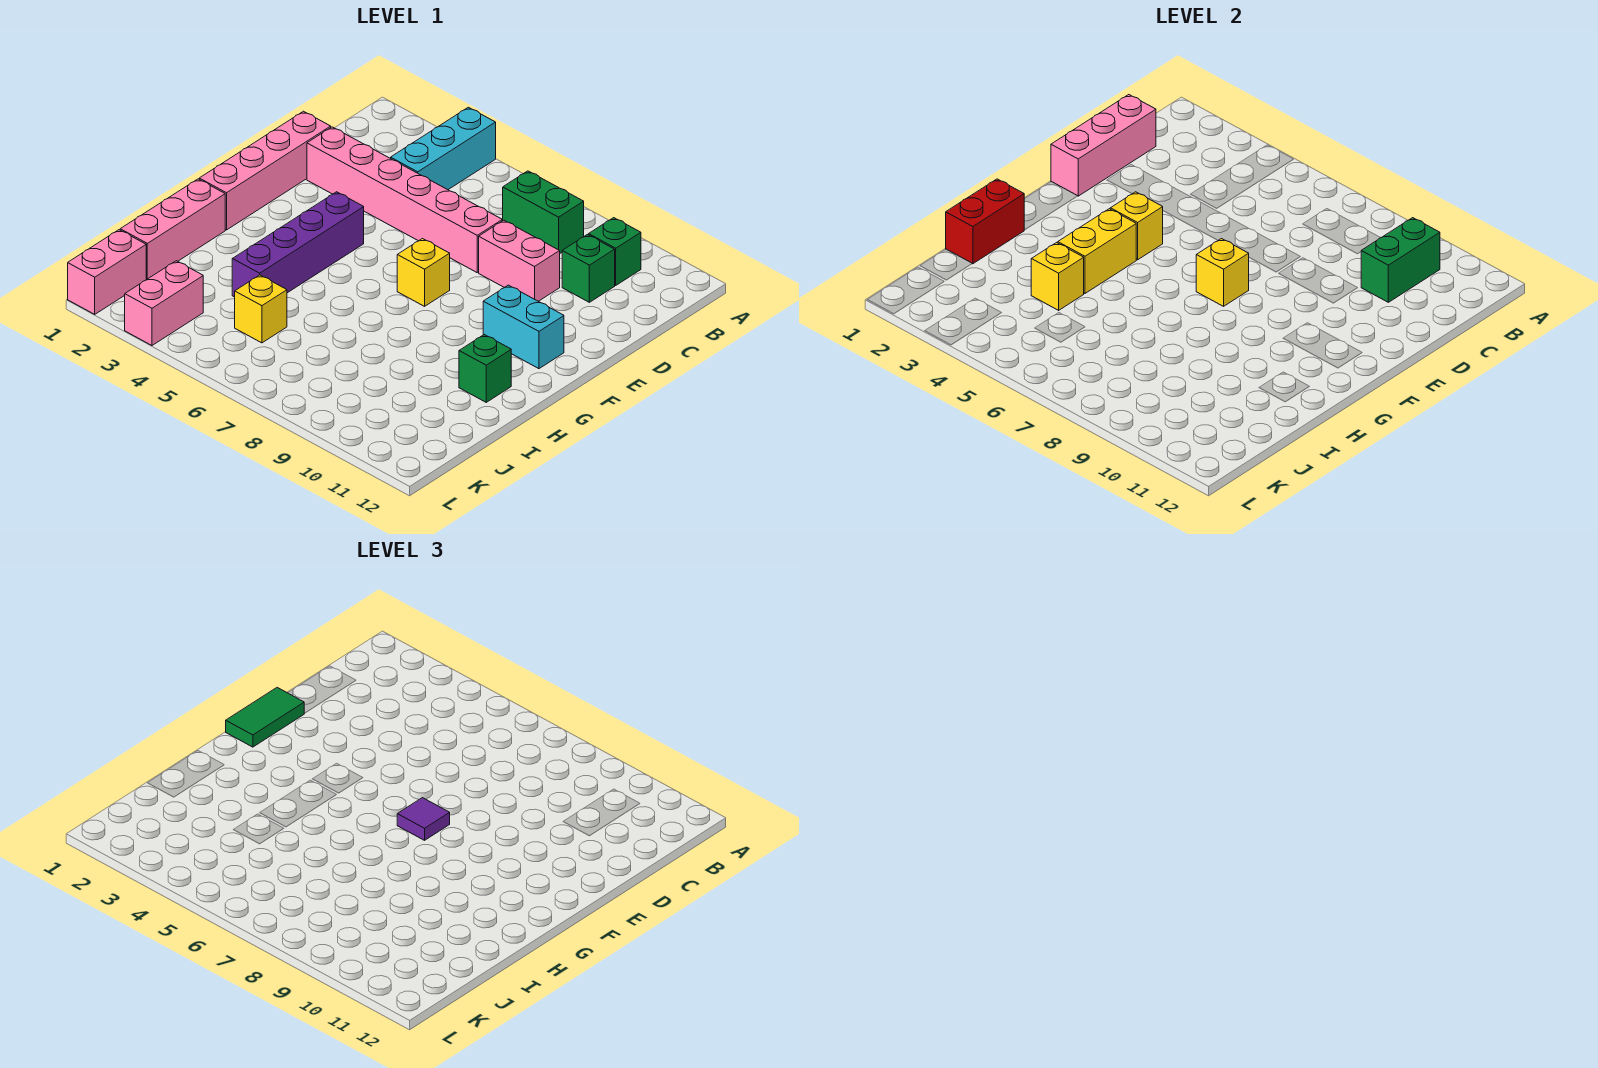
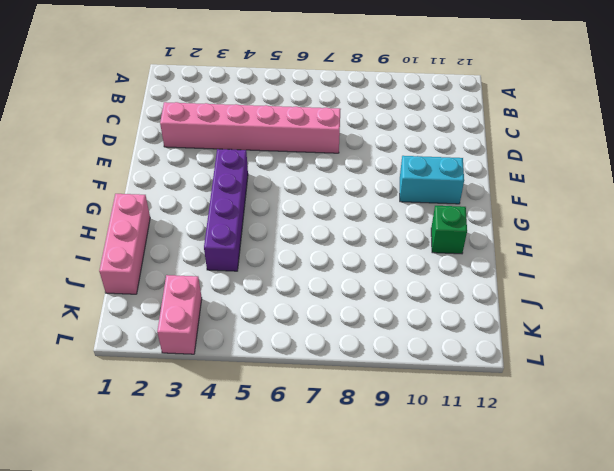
none -> cyan 1x3 brick [391,107,496,190]
none -> green 1x2 brick [503,171,584,253]
none -> green 1x1 brick [589,218,641,285]

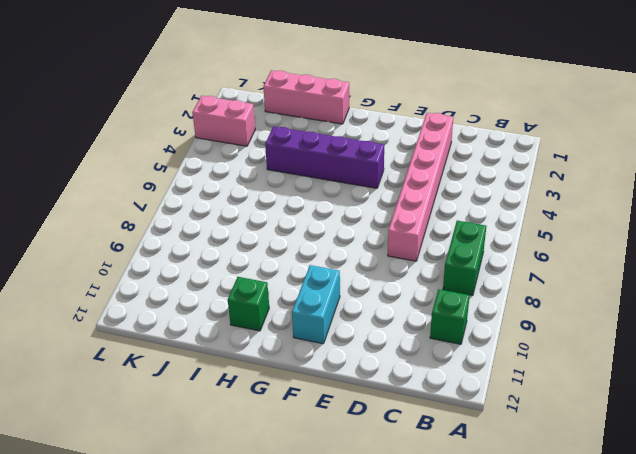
none -> cyan 1x3 brick [391,107,496,190]
none -> green 1x1 brick [562,235,615,302]
none -> pink 1x4 brick [199,111,331,230]

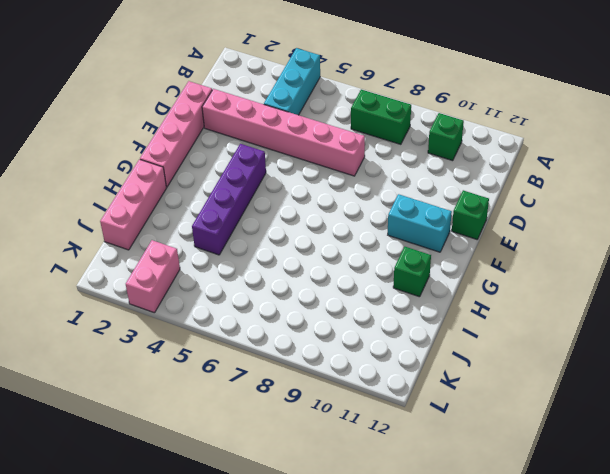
green 1x1 brick [452,190,489,239] -> green 1x1 brick moved to [562,235,615,302]
none -> pink 1x2 brick [479,220,560,301]
none -> yellow 1x1 brick [397,239,450,306]
none -> yellow 1x1 brick [235,275,287,343]

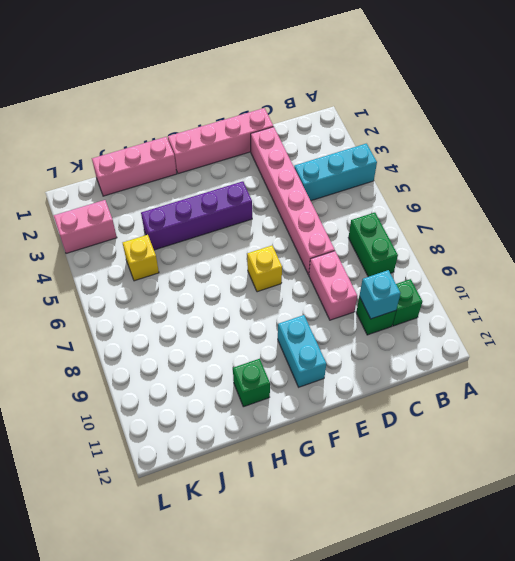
cyan 1x1 brick [359,270,400,319] -> green 1x2 brick [1361,218,1440,302]
none -> pink 1x2 brick [68,230,146,314]
none -> pink 1x3 brick [1051,95,1156,196]
none -> yellow 1x1 brick [1110,192,1163,260]

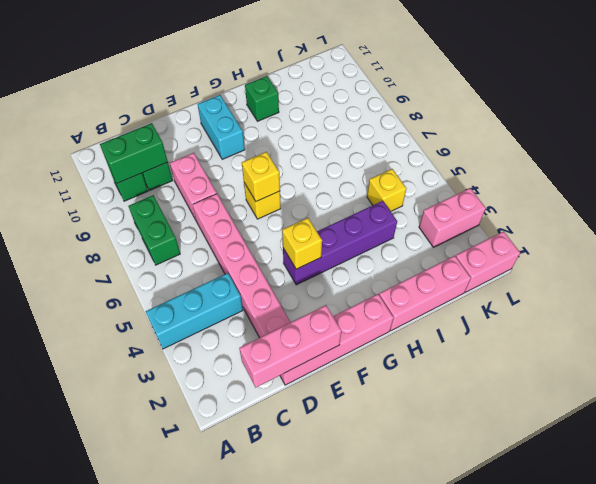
none -> yellow 1x2 brick [1058,209,1136,293]
none -> red 1x2 brick [946,179,1024,264]
none -> yellow 1x1 brick [1031,243,1084,310]

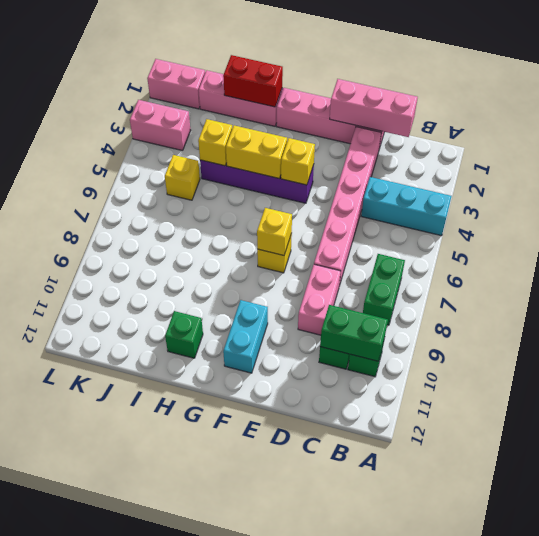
none -> green 1x2 tile [226,688,304,747]
none -> purple 1x1 tile [397,798,450,840]

